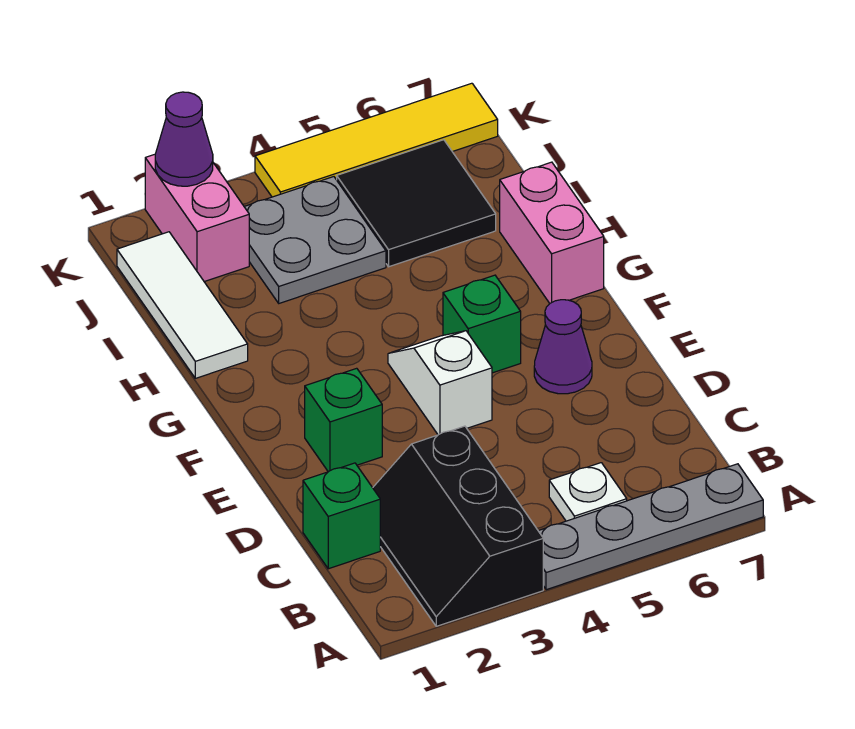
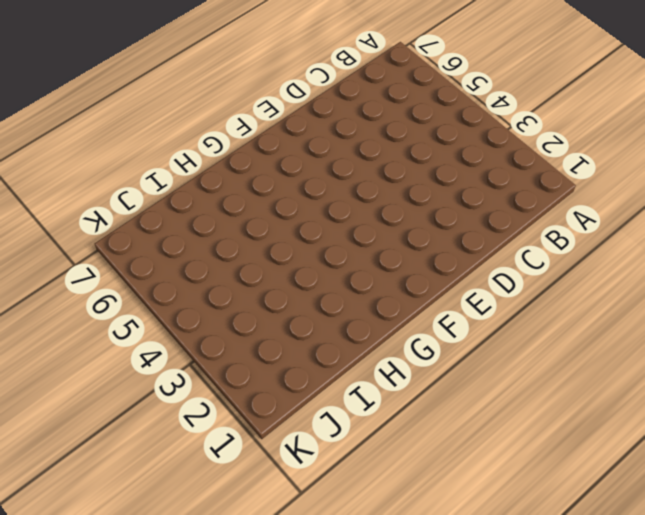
none -> black 2x3 slope [373,426,543,626]
none -> grey 1x4 plate [539,464,763,590]
none -> white 1x1 plate [549,463,627,521]

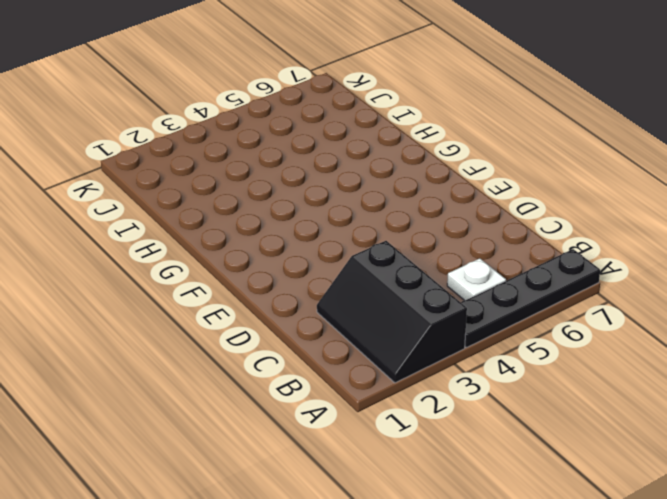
black 1x4 plate [461,249,600,348] -> grey 1x4 plate [539,464,763,590]
none -> green 1x1 brick [303,463,380,569]
none -> green 1x1 brick [305,368,382,472]
none -> white 1x2 slope [388,331,492,435]

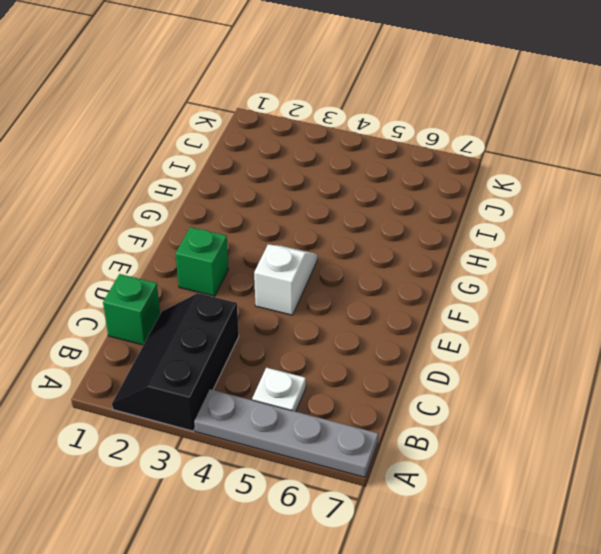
none -> purple 1x1 cone [534,300,592,394]
none -> green 1x1 brick [443,275,521,373]
none -> pink 1x2 brick [500,162,604,303]

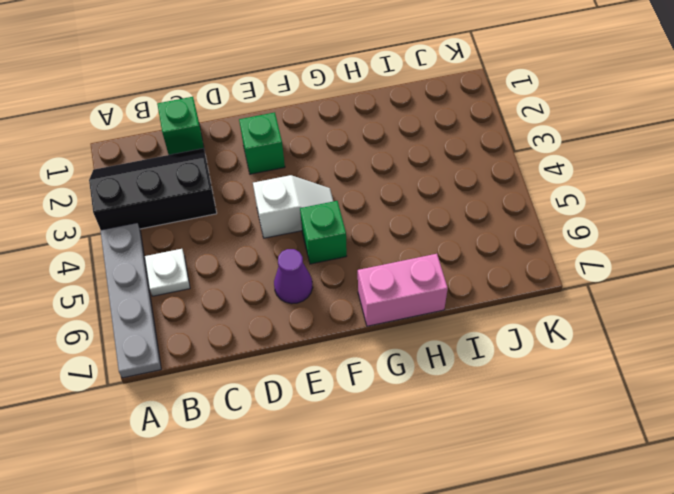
none -> white 1x3 tile [117,232,248,378]
none -> grey 2x2 plate [244,177,386,303]
none -> black 2x2 tile [337,140,496,267]

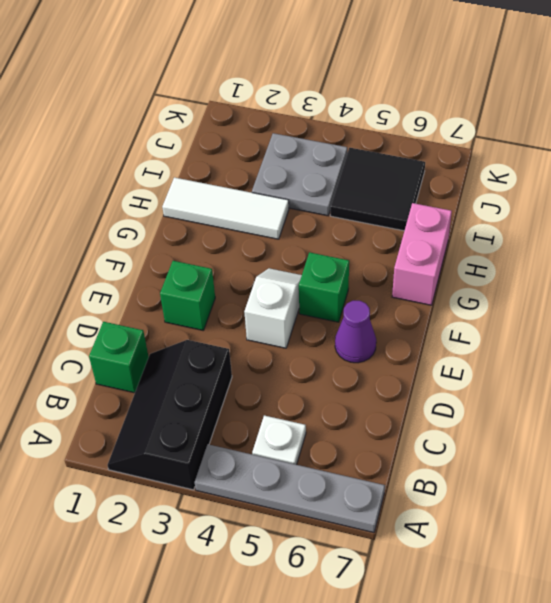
white 1x3 tile [162,177,289,239] -> white 1x3 tile turned to [117,232,248,378]
none -> pink 1x2 brick [145,154,249,282]
none -> yellow 1x4 tile [255,83,498,197]
none -> purple 1x1 cone [155,92,213,186]

